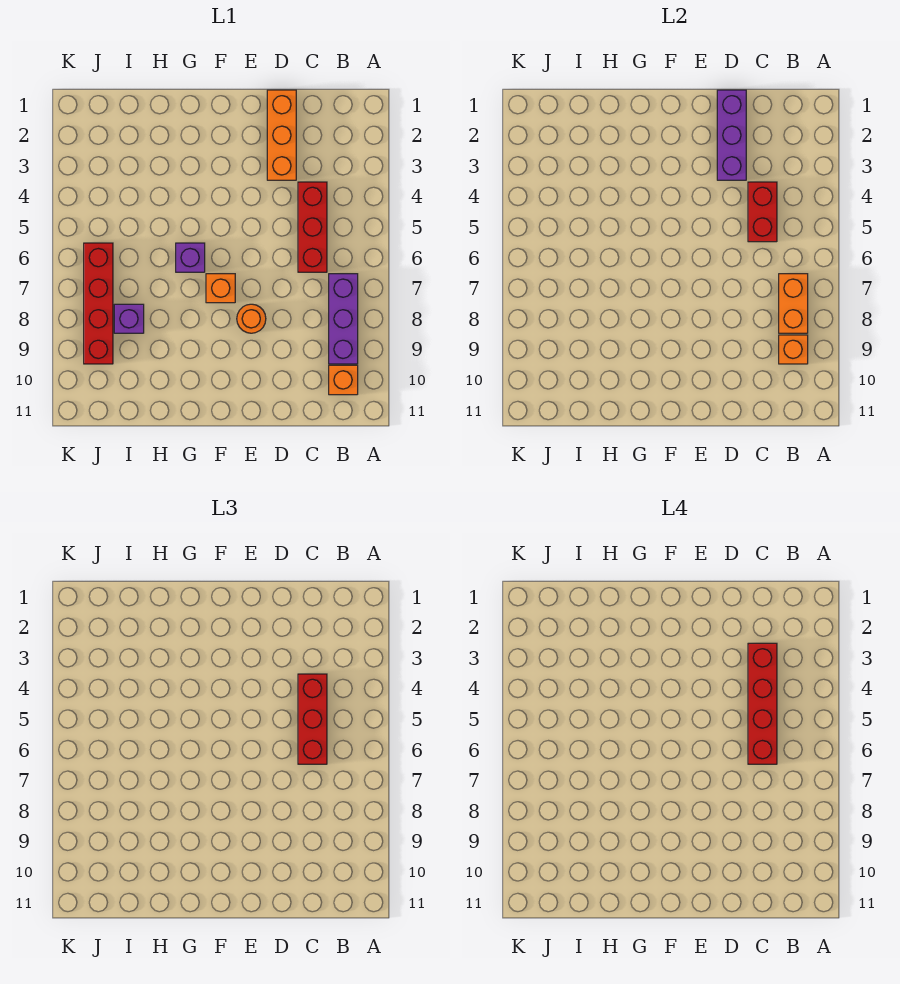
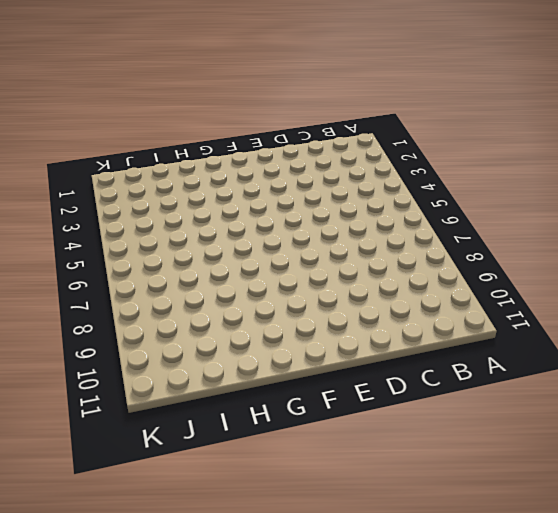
none -> purple 1x3 brick [329,274,358,364]
none -> orange 1x1 brick [329,365,358,395]
none -> red 1x3 brick [298,182,327,272]

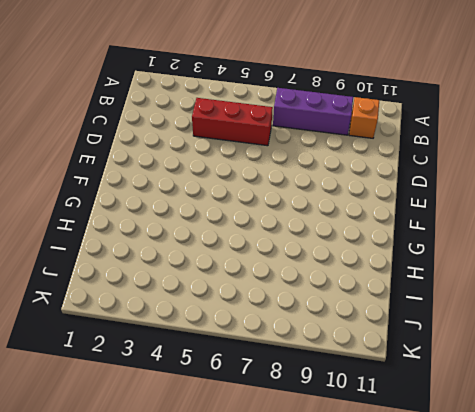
none -> orange 1x3 brick [267,90,296,180]
none -> orange 1x1 round brick [237,304,266,333]
none -> orange 1x1 brick [206,274,235,303]

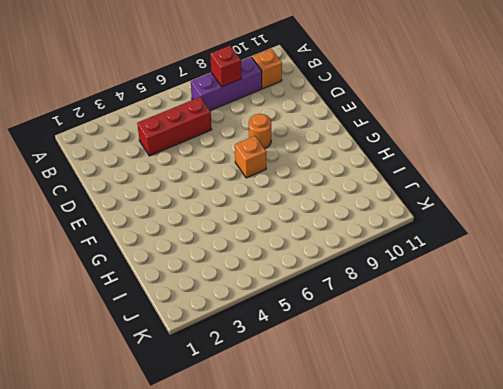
red 1x1 brick [210,46,241,87] -> orange 1x2 brick [779,274,808,333]
none -> orange 1x3 brick [267,90,296,180]
none -> purple 1x1 brick [176,243,205,272]
none -> purple 1x1 brick [114,304,144,333]

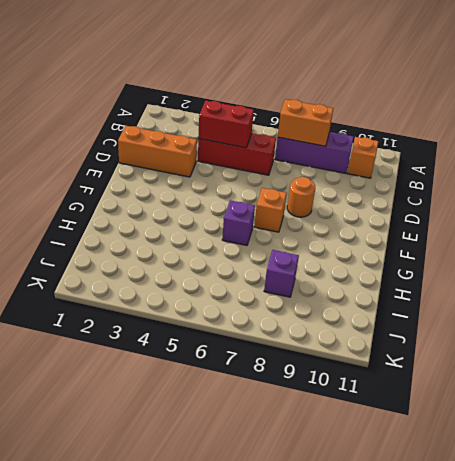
none -> red 1x4 brick [84,243,113,364]
none -> orange 1x1 brick [779,335,808,364]
none -> purple 1x3 brick [717,90,746,180]

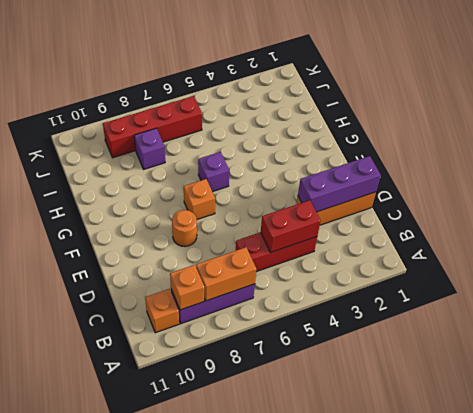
none -> red 1x3 brick [298,674,327,764]
none -> red 1x4 brick [748,643,777,764]

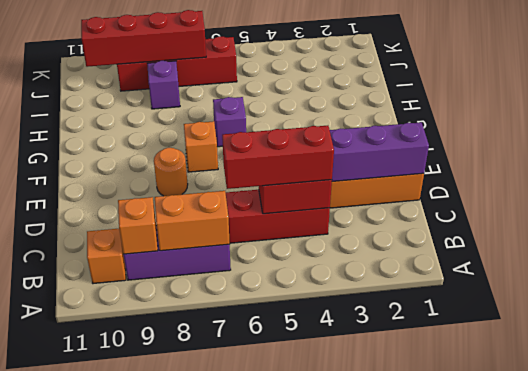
red 1x4 brick [81,10,206,67] -> red 1x4 brick moved to [748,643,777,764]

